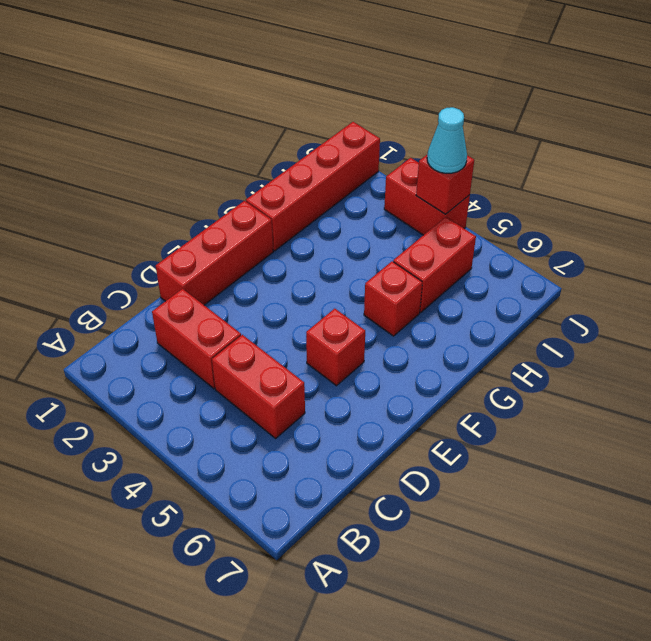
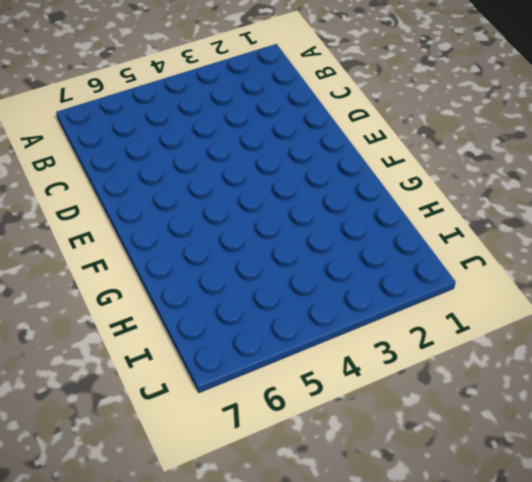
none -> red 1x2 brick [152,289,241,389]
none -> red 1x2 brick [212,335,305,438]

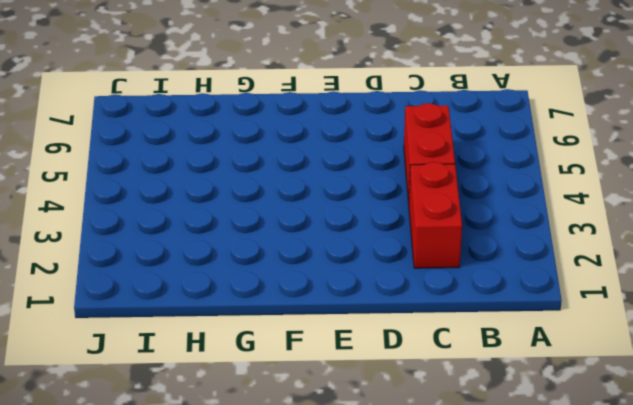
none -> red 1x3 brick [156,201,273,305]
none -> red 1x1 brick [306,309,365,386]

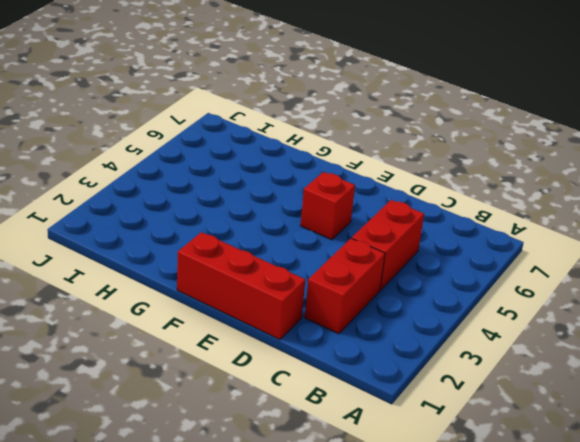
none -> red 1x4 brick [246,122,380,251]
none -> red 1x1 brick [364,261,422,336]

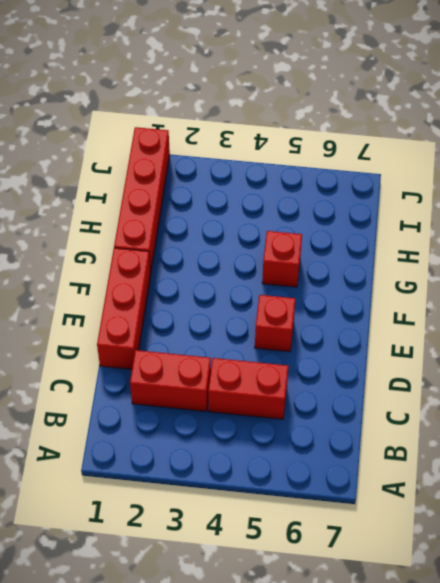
none -> red 1x2 brick [393,217,476,312]
none -> red 1x2 brick [384,158,470,235]

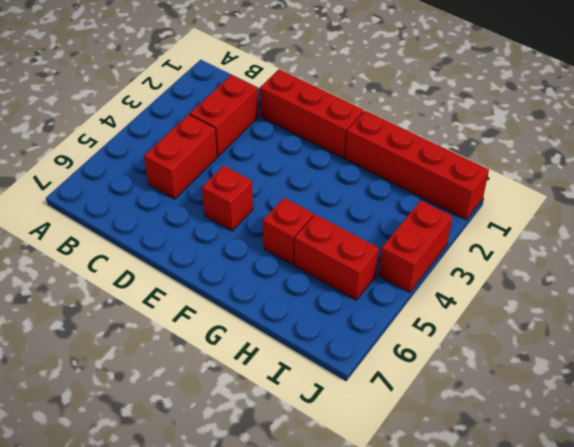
none -> red 1x1 brick [416,155,474,214]
none -> cyan 1x1 cone [427,107,467,173]

